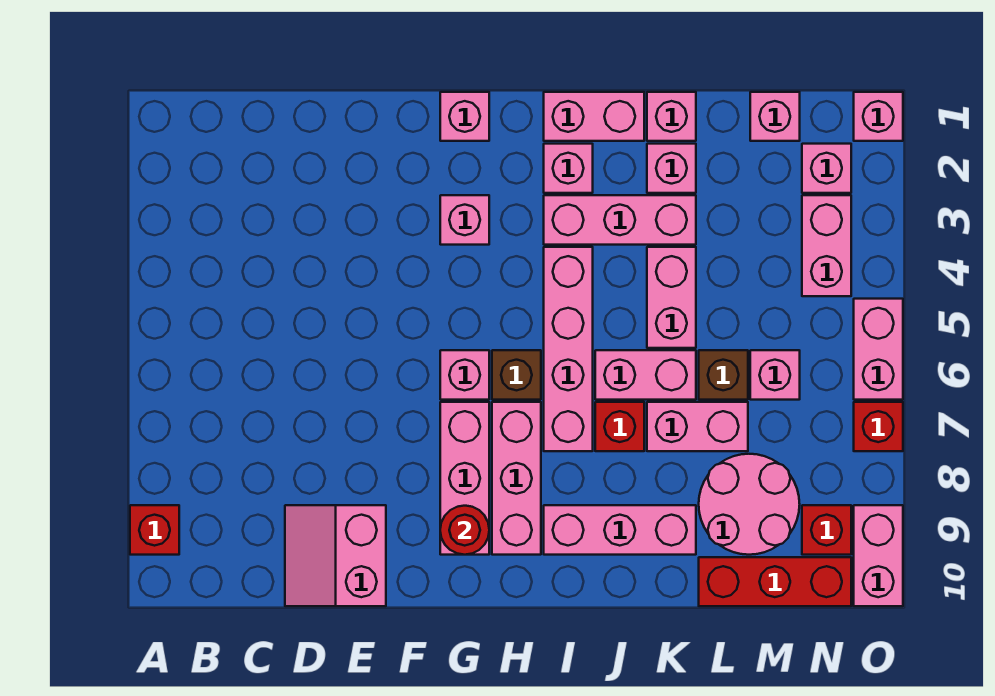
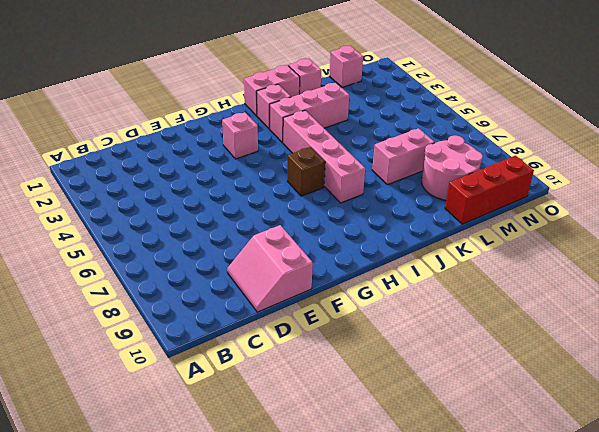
none -> red 1x1 brick [130,505,179,555]
none -> pink 1x1 brick [440,92,489,141]
none -> pink 1x1 brick [440,350,489,400]
none -> pink 1x3 brick [440,402,489,555]

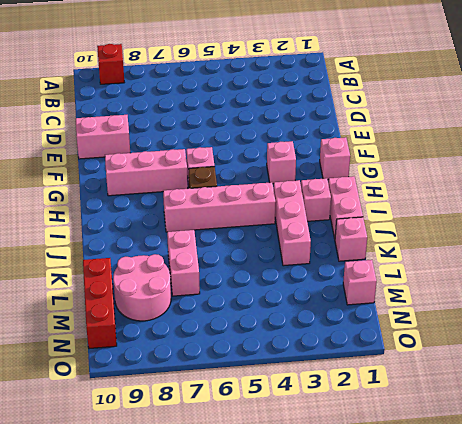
none -> pink 1x3 brick [492,402,541,555]
none -> pink 1x3 brick [544,505,696,555]
none -> pink 1x2 brick [595,350,696,400]
none -> red 1x1 brick [595,402,644,451]

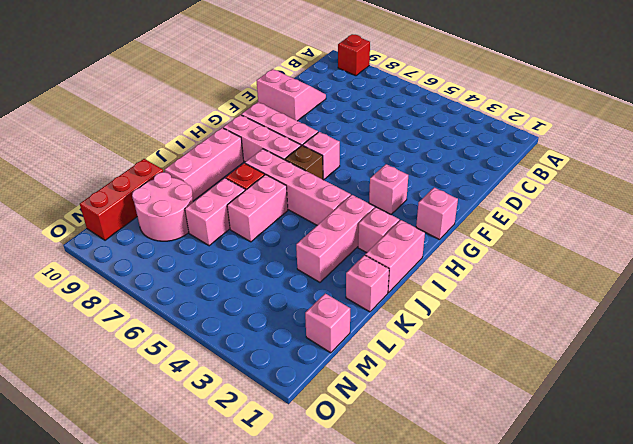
none -> pink 1x1 brick [647,144,696,193]
none -> pink 1x2 brick [647,247,696,348]
none -> brown 1x1 brick [699,350,748,400]
none -> pink 1x1 brick [750,350,800,400]

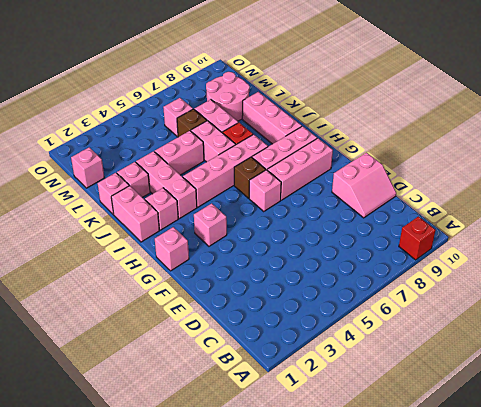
none -> red 1x3 brick [699,557,851,606]
none -> pink 1x1 brick [802,144,851,193]
none -> pink 1x2 brick [802,195,851,296]
none -> red 1x1 brick [802,505,851,555]

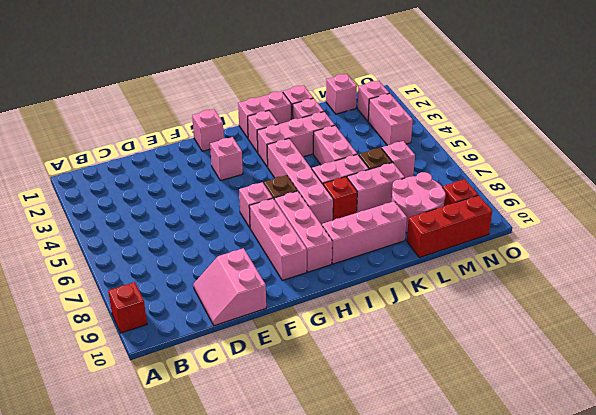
none -> pink 1x1 brick [854,92,903,141]
none -> pink 1x2 brick [854,299,903,400]
none -> red 1x1 brick [854,402,903,451]
none -> pink 1x2 brick [854,505,903,606]

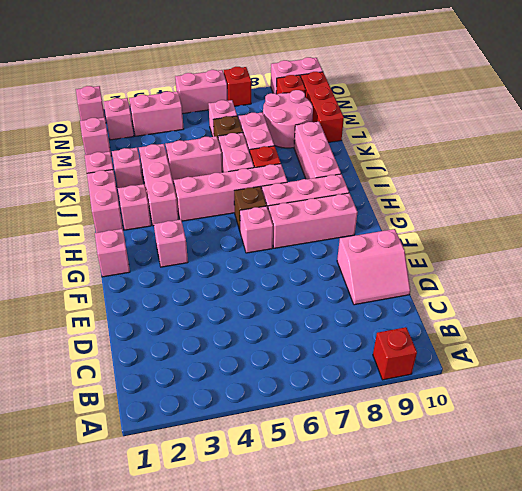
none -> red 1x1 round brick [440,506,489,555]

